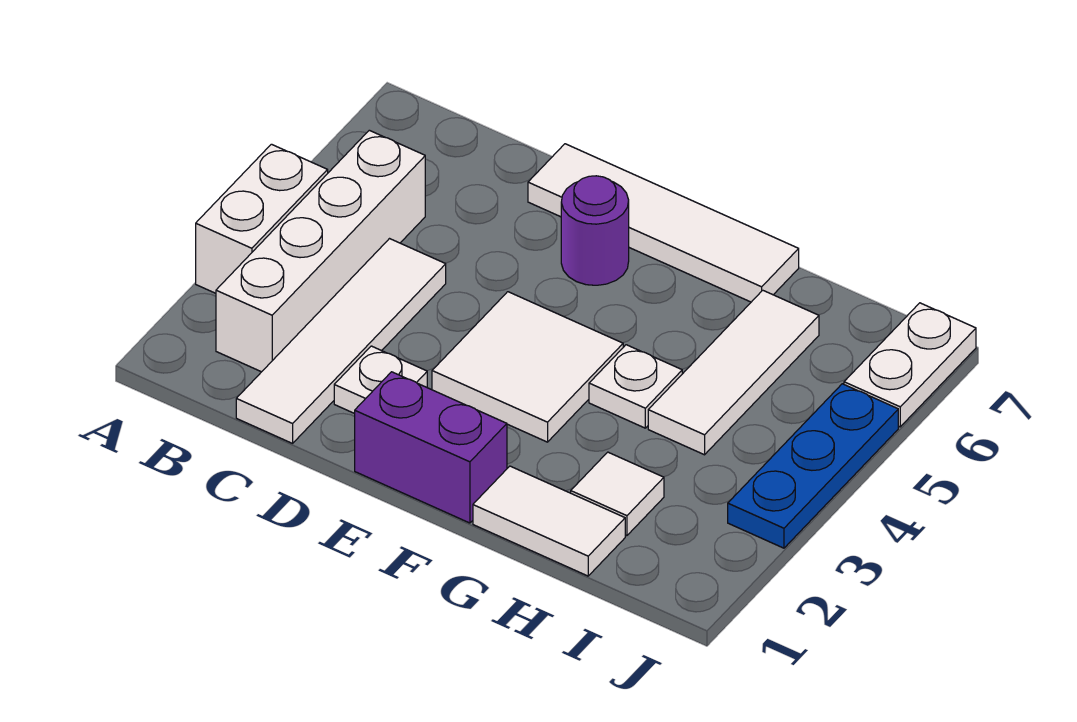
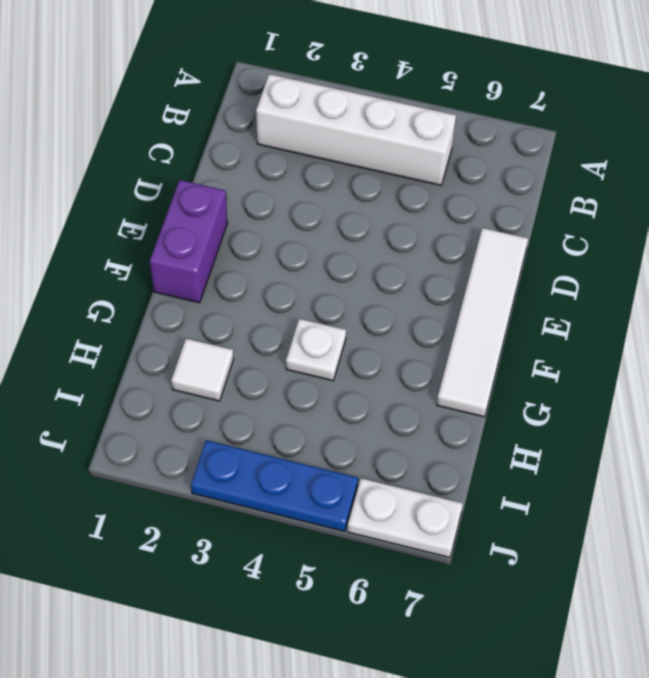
none -> white 1x2 brick [196,144,328,293]
none -> white 1x4 tile [236,239,446,443]
none -> white 1x1 plate [334,346,427,414]

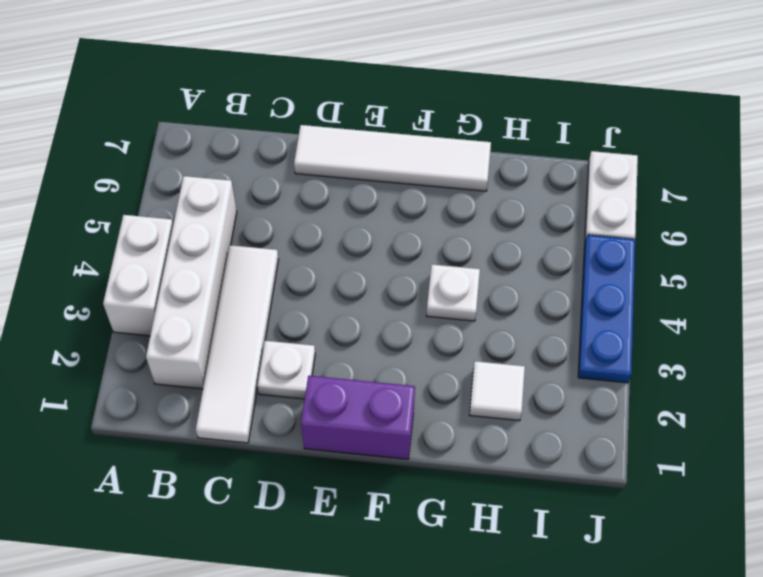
none -> white 2x2 tile [432,292,623,442]
none -> purple 1x1 round brick [561,176,629,285]
none -> white 1x2 tile [473,466,625,576]

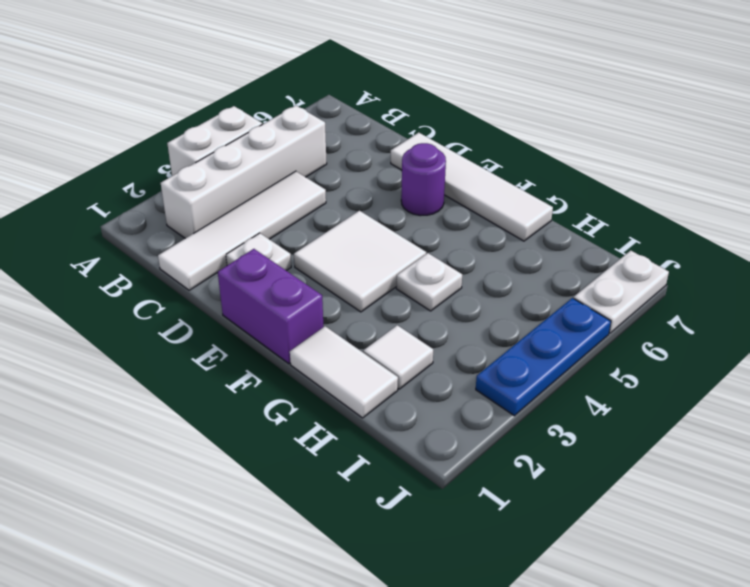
none -> white 1x3 tile [648,290,819,455]

